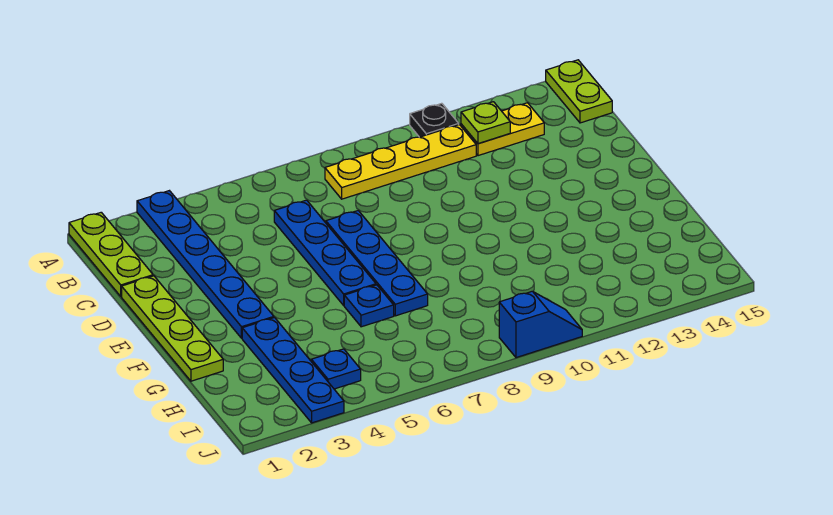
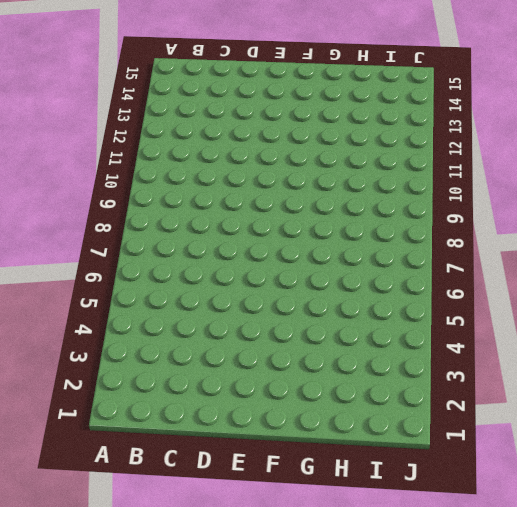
none -> lime 1x3 plate [69,212,153,296]
none -> blue 1x6 plate [137,191,274,338]
none -> black 1x1 plate [410,103,459,137]

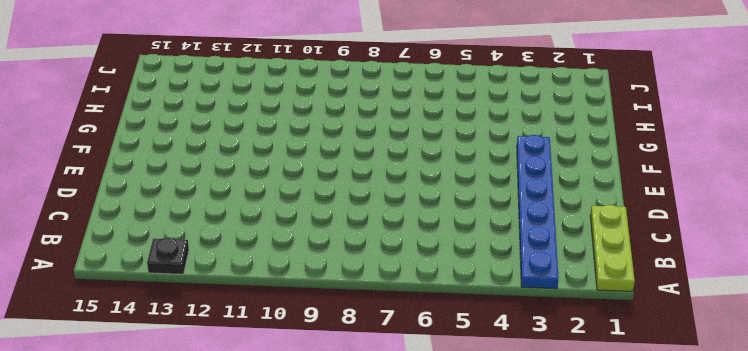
black 1x1 plate [147,238,189,274] -> black 1x1 plate moved to [410,103,459,137]
none -> lime 1x2 plate [546,60,612,123]
none -> yellow 1x4 plate [325,125,476,199]
none -> yellow 1x2 plate [461,103,544,156]

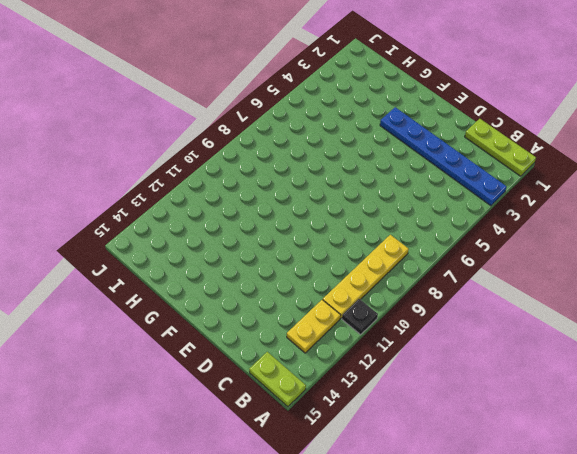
none -> blue 1x4 plate [274,200,376,305]
none -> lime 1x4 plate [122,276,223,381]
none -> blue 1x4 plate [326,211,428,316]

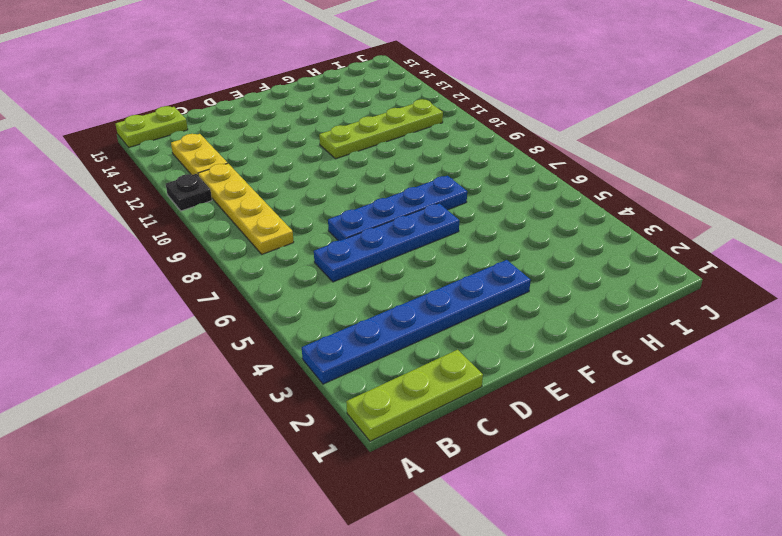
lime 1x4 plate [319,99,443,159] -> lime 1x4 plate moved to [122,276,223,381]
none -> blue 1x4 plate [242,318,344,423]
none -> blue 1x1 plate [344,285,394,327]
none -> blue 1x1 plate [311,349,361,389]

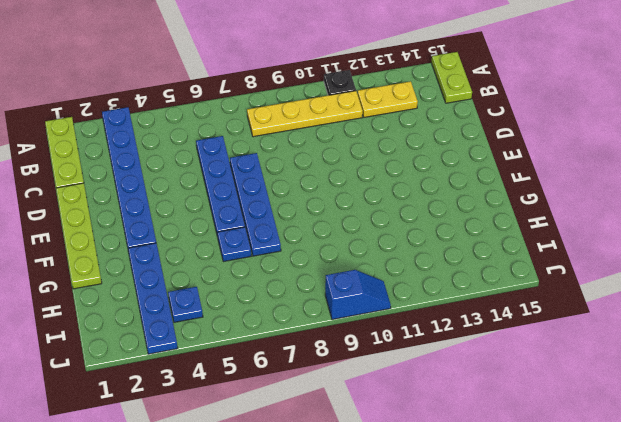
none -> lime 1x1 plate [461,102,510,144]

